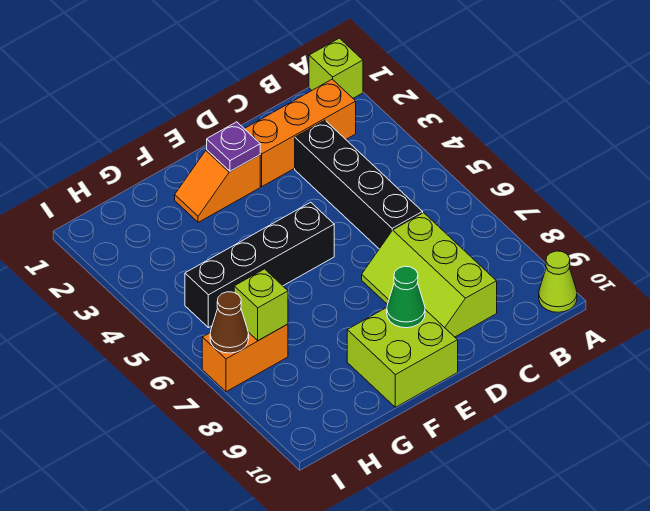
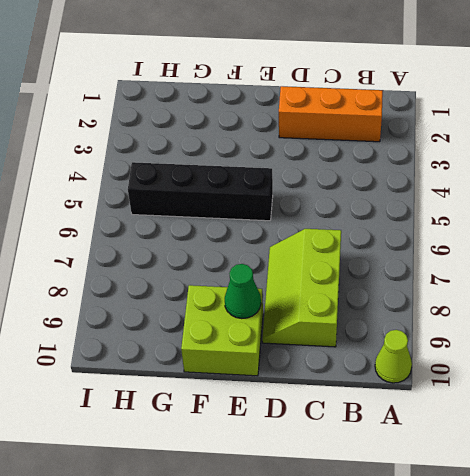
none -> lime 1x1 brick [309,38,363,98]
none -> black 1x4 brick [295,120,423,249]
none -> orange 1x2 slope [175,150,260,222]

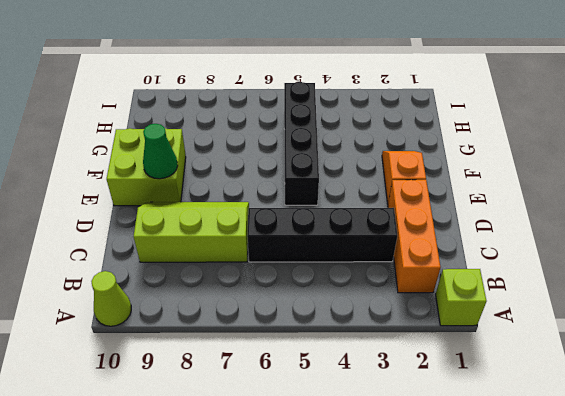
none -> orange 1x2 brick [202,324,288,392]
none -> purple 1x1 plate [207,122,260,171]
none -> lime 1x1 brick [234,269,288,341]

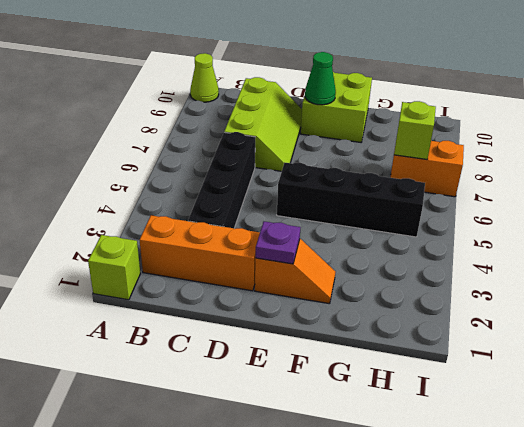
none -> brown 1x1 cone [210,292,249,353]

